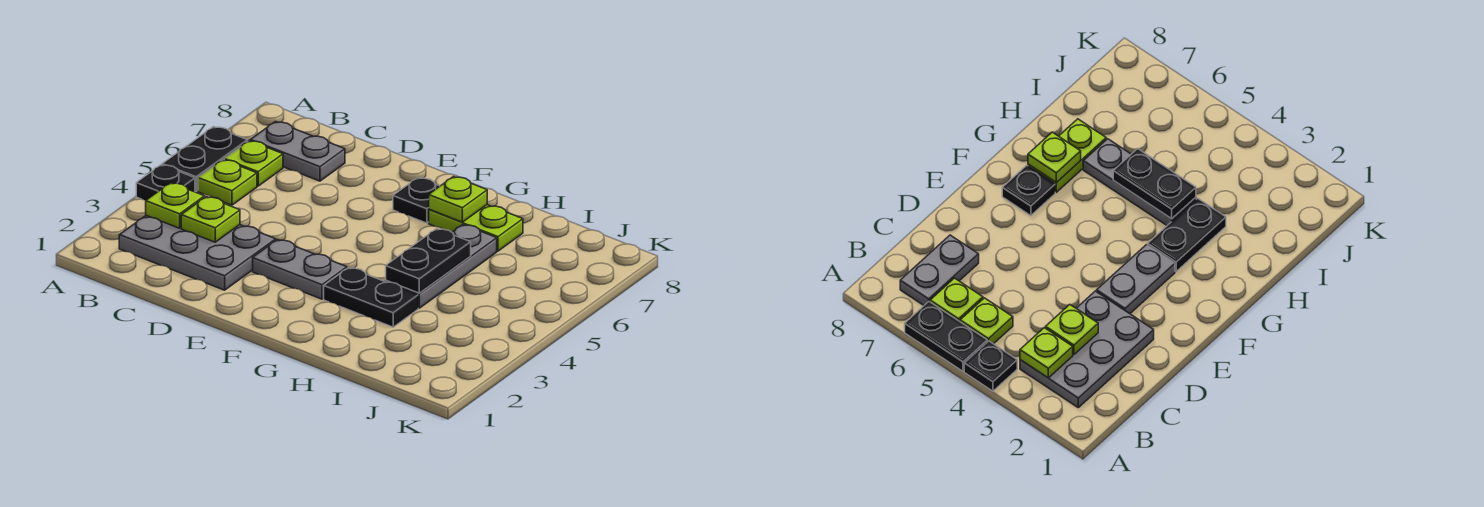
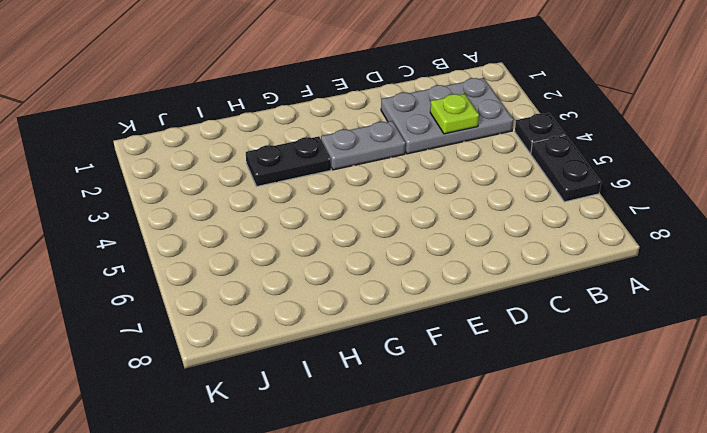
none -> lime 1x1 plate [198,160,257,205]
none -> lime 1x1 plate [224,141,283,186]
none -> grey 1x2 plate [250,122,345,181]

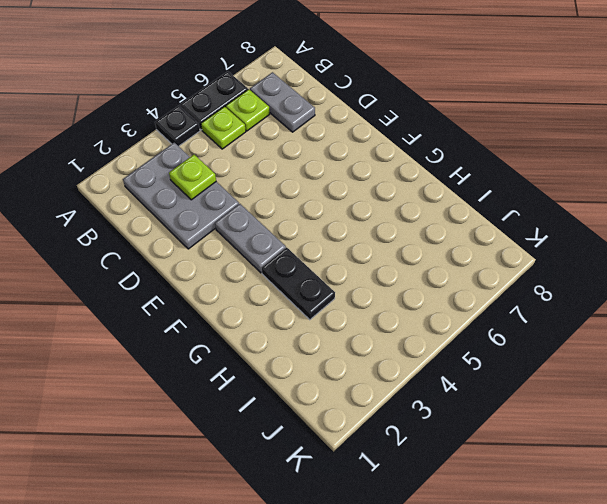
none -> black 1x1 plate [393,178,440,223]
none -> lime 1x2 plate [429,205,523,251]
none -> grey 1x3 plate [386,225,497,308]

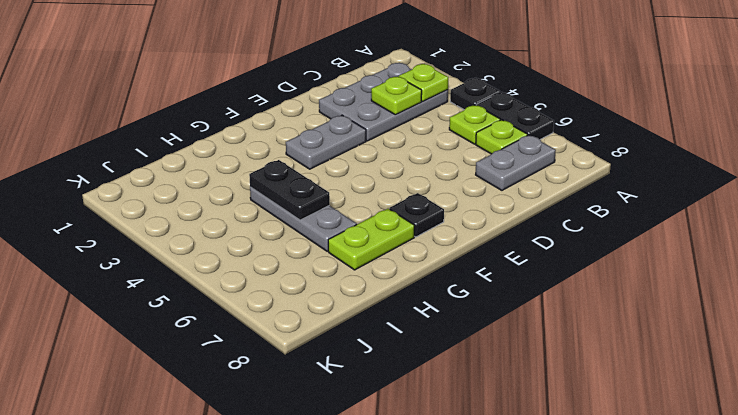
none -> black 1x2 plate [324,268,418,327]
none -> lime 1x1 plate [429,177,487,222]

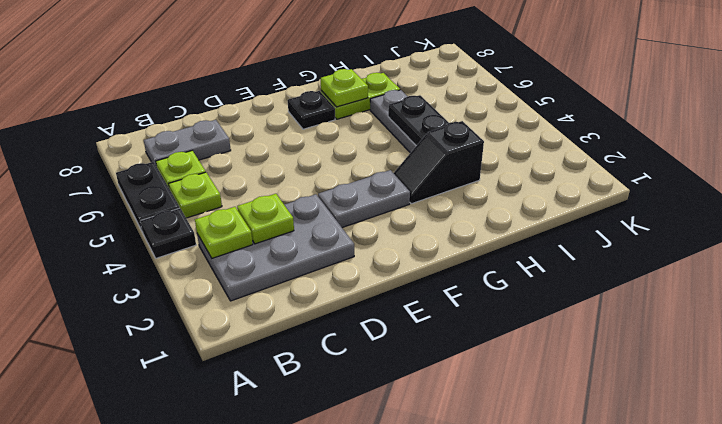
black 1x2 slope [394,121,484,204] -> black 1x2 plate [324,268,418,327]

